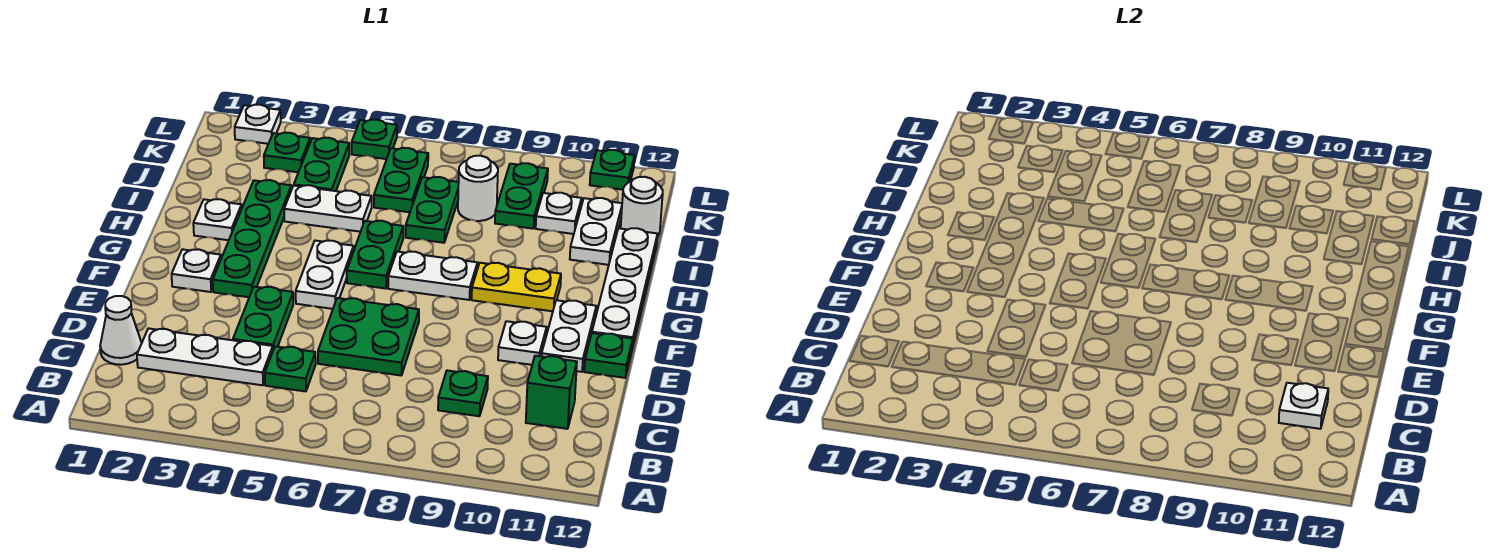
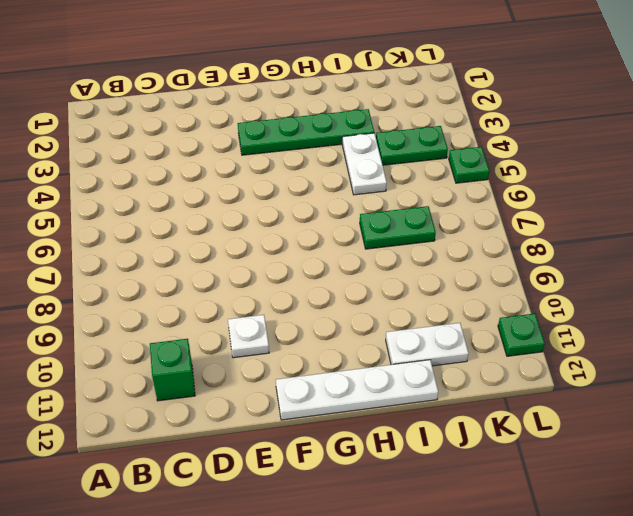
none -> white 1x1 cone [100,296,142,365]
none -> white 1x3 plate [137,328,273,385]
none -> green 1x1 plate [265,346,316,391]
none -> green 1x1 plate [438,370,488,416]

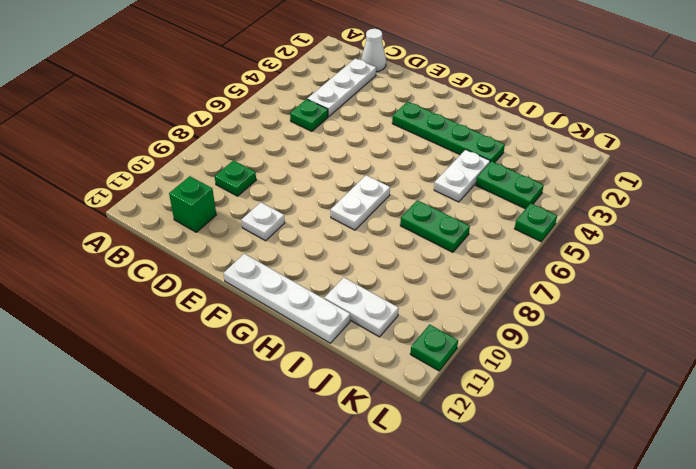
none -> green 1x2 plate [233,287,293,349]
none -> green 2x2 plate [318,298,419,375]
none -> white 1x2 plate [542,300,596,372]
none -> green 1x1 plate [584,333,633,378]

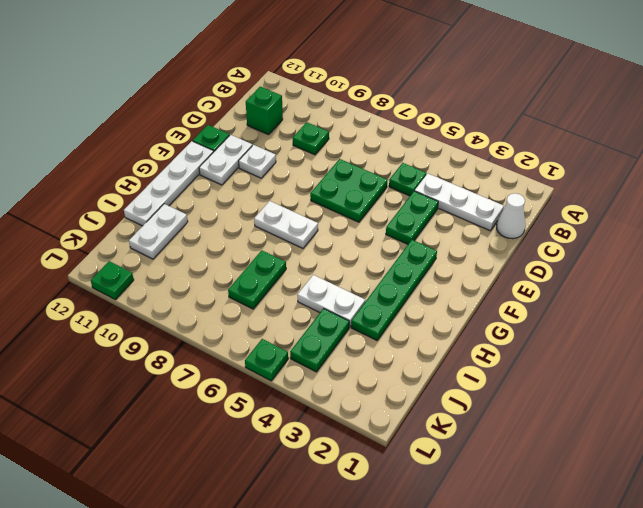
none -> white 1x1 plate [172,249,221,292]
none -> white 1x2 plate [296,241,354,309]
none -> green 1x2 plate [347,221,403,289]
none -> yellow 1x2 plate [472,263,561,311]

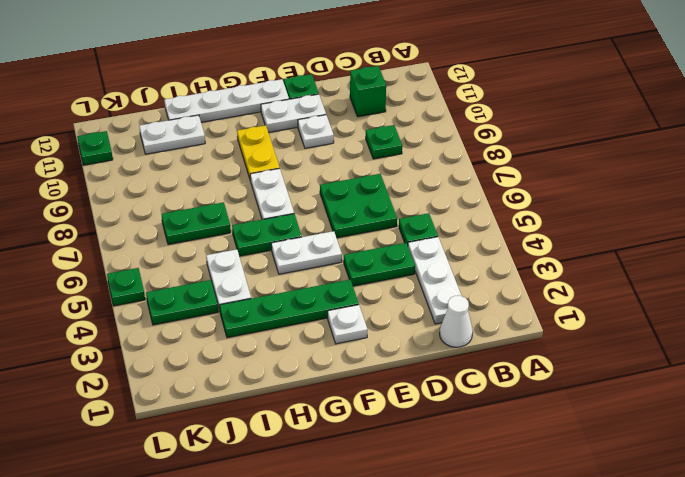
none -> white 1x1 plate [193,199,242,240]
none -> green 1x2 plate [374,148,428,212]
none -> white 1x1 round brick [458,156,498,221]
none -> green 1x2 plate [495,163,548,229]

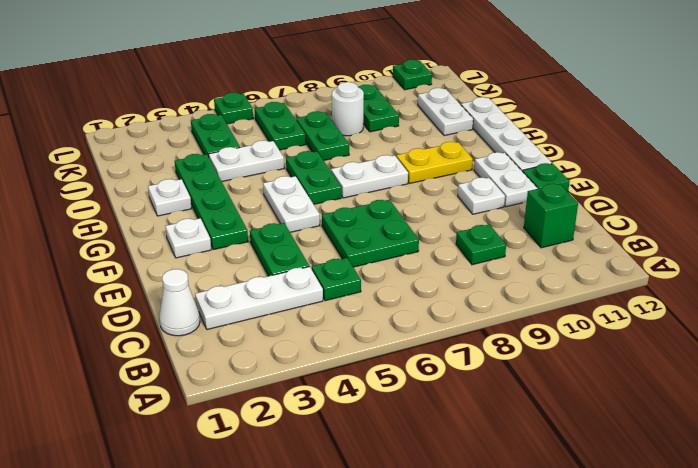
none -> white 1x1 plate [536,193,582,234]
none -> white 1x1 round brick [621,177,663,237]
none -> green 1x1 plate [264,133,310,172]
none -> white 1x1 plate [235,105,281,144]

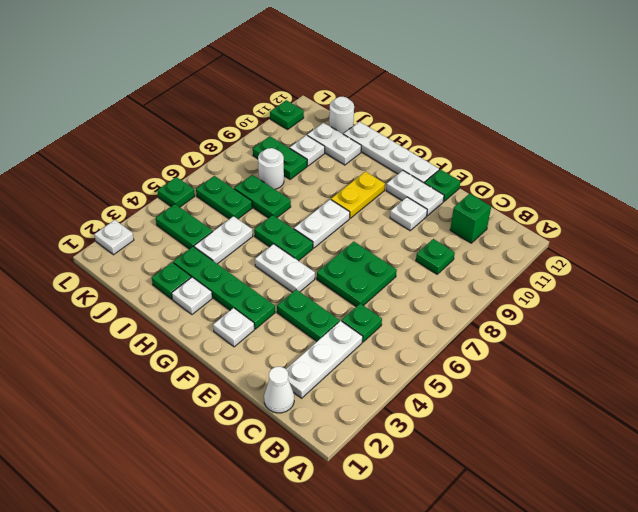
green 1x1 plate [152,262,191,299] -> green 1x1 plate moved to [264,133,310,172]
none -> white 1x1 plate [1279,383,1328,429]

